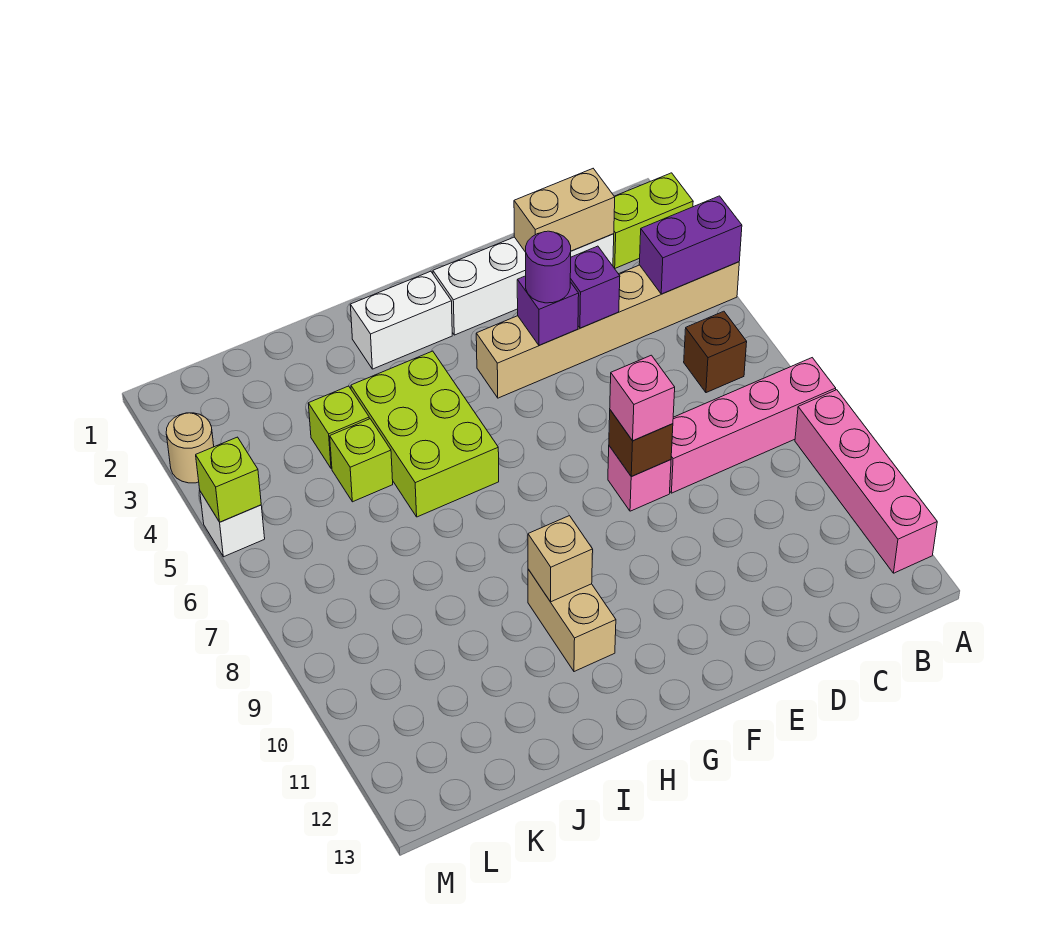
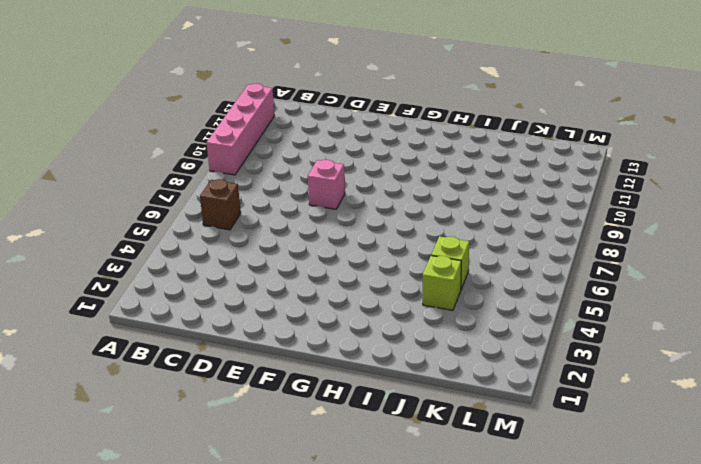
none -> lime 1x2 brick [613,173,693,268]
none -> tan 1x6 brick [476,262,739,398]
none -> pink 1x4 brick [670,358,836,493]

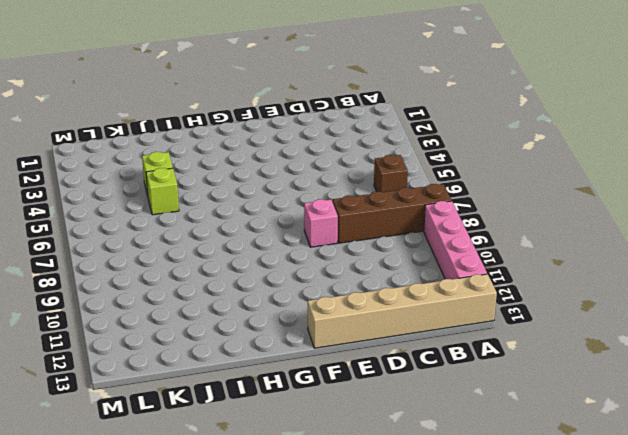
brown 1x4 brick [333,184,452,243] -> pink 1x4 brick [670,358,836,493]
tan 1x6 brick [308,274,497,348] -> tan 1x6 brick moved to [476,262,739,398]
none -> lime 1x2 brick [613,173,693,268]
none -> white 1x4 brick [433,234,614,335]
none -> white 1x2 brick [350,271,452,369]

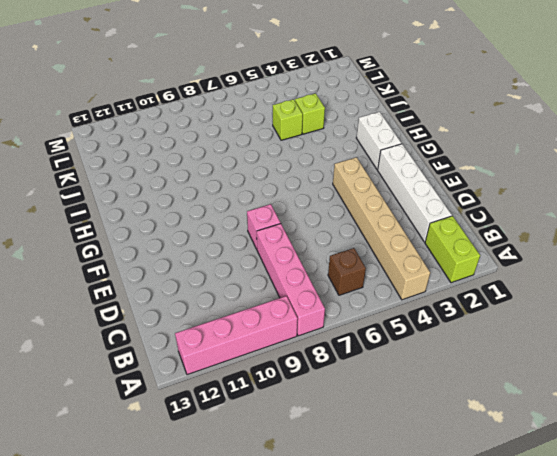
none -> lime 2x3 brick [351,351,499,517]
none -> tan 1x2 brick [528,569,616,672]
none -> tan 1x1 round brick [166,413,214,483]

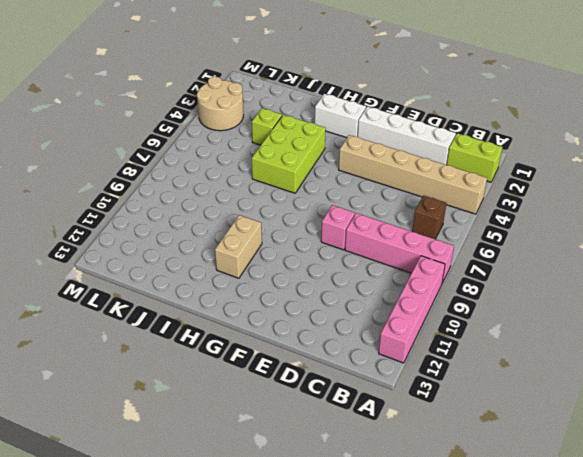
tan 2x2 round brick [197,77,243,131] -> tan 1x1 round brick [166,413,214,483]
none -> lime 1x1 brick [330,419,393,502]
none -> white 1x1 brick [200,491,265,557]
none -> purple 1x2 brick [639,196,742,294]

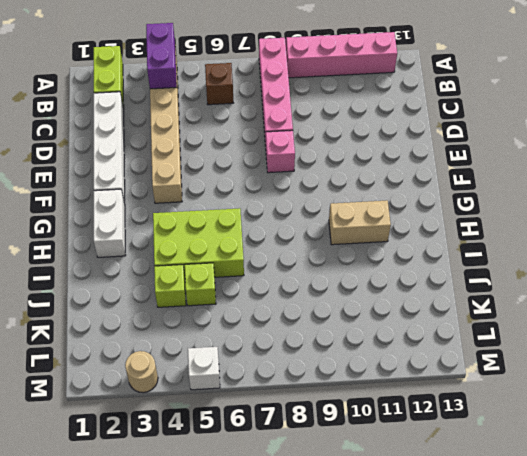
none -> tan 1x2 brick [514,169,615,252]
none -> purple 1x1 brick [570,246,620,328]
none -> purple 1x1 brick [517,276,579,345]

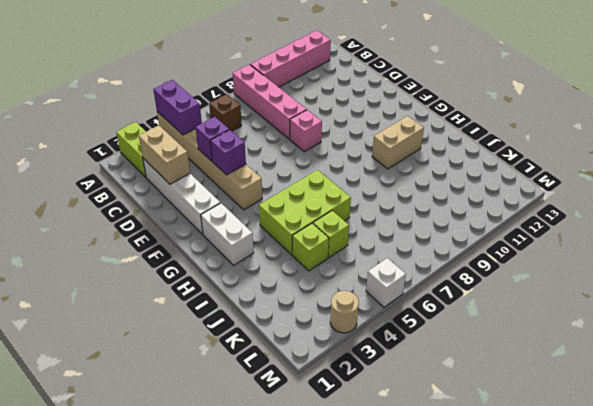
none -> brown 1x1 brick [609,410,673,477]
none -> tan 1x1 brick [528,516,593,602]
none -> lime 1x1 brick [196,437,261,522]

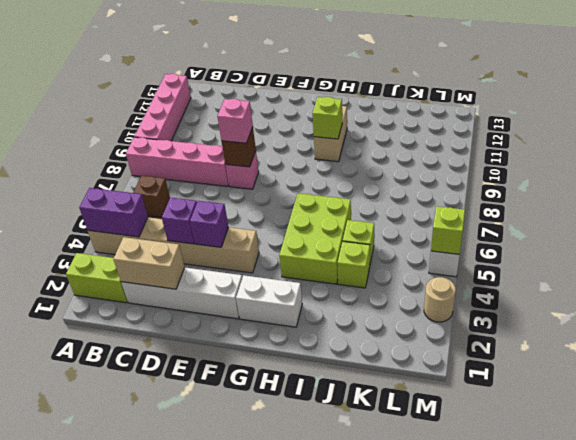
lime 1x1 brick [313,97,342,139] -> tan 1x1 brick [528,516,593,602]
none -> purple 1x1 round brick [526,231,571,303]

